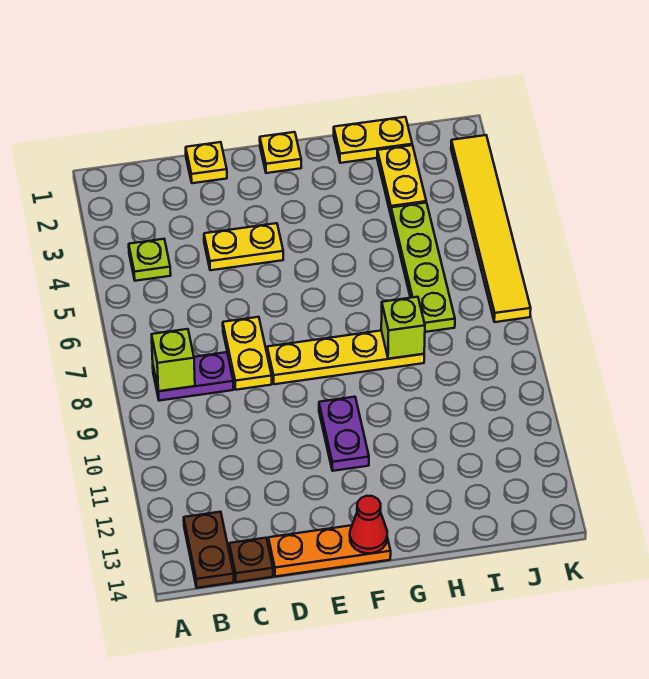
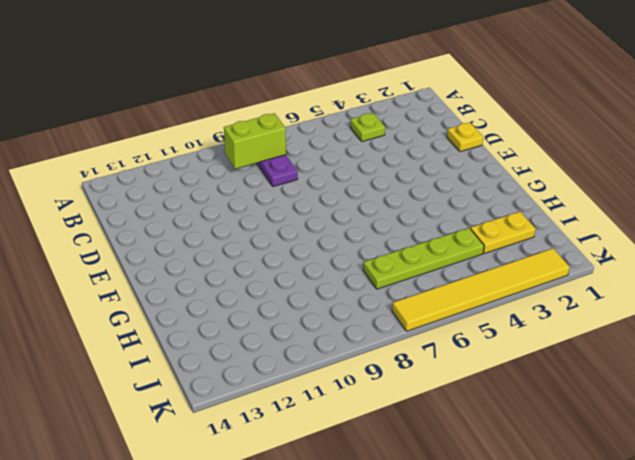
lime 1x2 brick [224,113,286,169] -> lime 1x1 brick [151,329,195,391]
none -> brown 1x2 plate [184,512,234,588]
none -> brown 1x1 plate [229,538,273,582]
none -> yellow 1x2 plate [204,223,283,270]

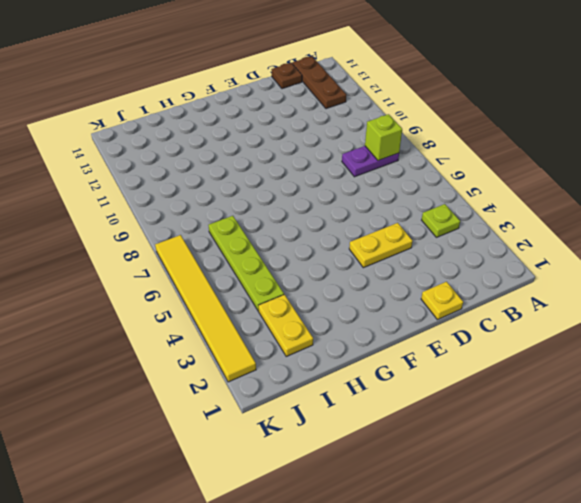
brown 1x3 plate [292,56,346,109] -> brown 1x2 plate [184,512,234,588]
none -> yellow 1x2 plate [223,317,272,390]
none -> orange 1x3 plate [268,525,391,577]
none -> yellow 1x4 plate [267,331,424,384]

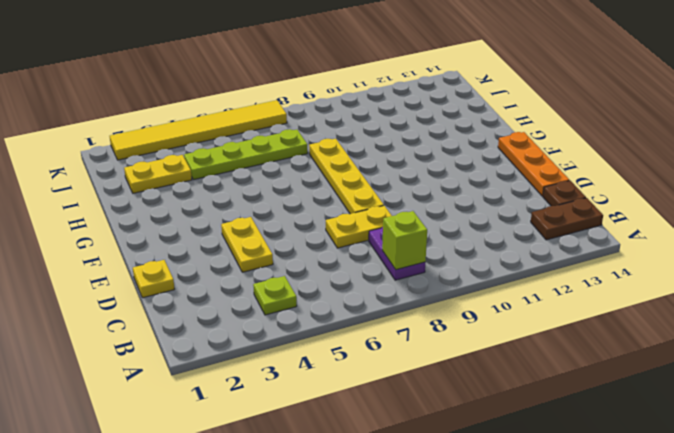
none -> yellow 1x1 plate [260,132,301,173]
none -> purple 1x2 plate [319,397,369,471]
none -> yellow 1x2 plate [334,117,412,163]

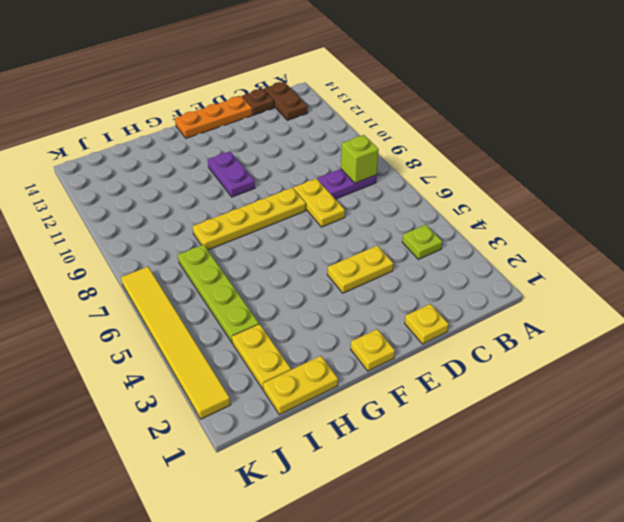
none -> red 1x1 cone [350,496,387,553]
none -> lime 1x1 brick [381,297,425,359]

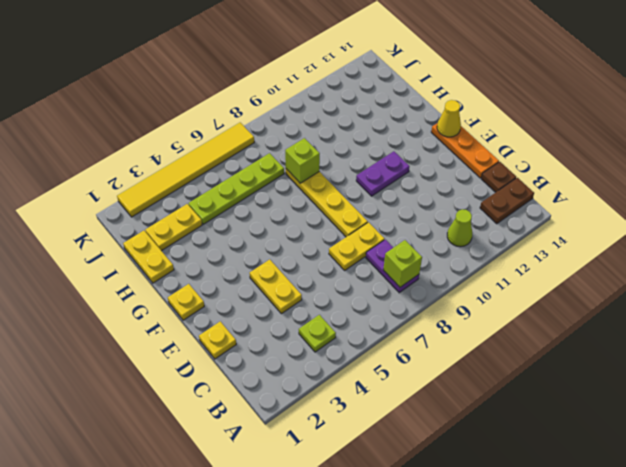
lime 1x1 cone [447,209,472,247] -> none
yellow 1x1 cone [437,100,461,137] -> red 1x1 cone [350,496,387,553]

